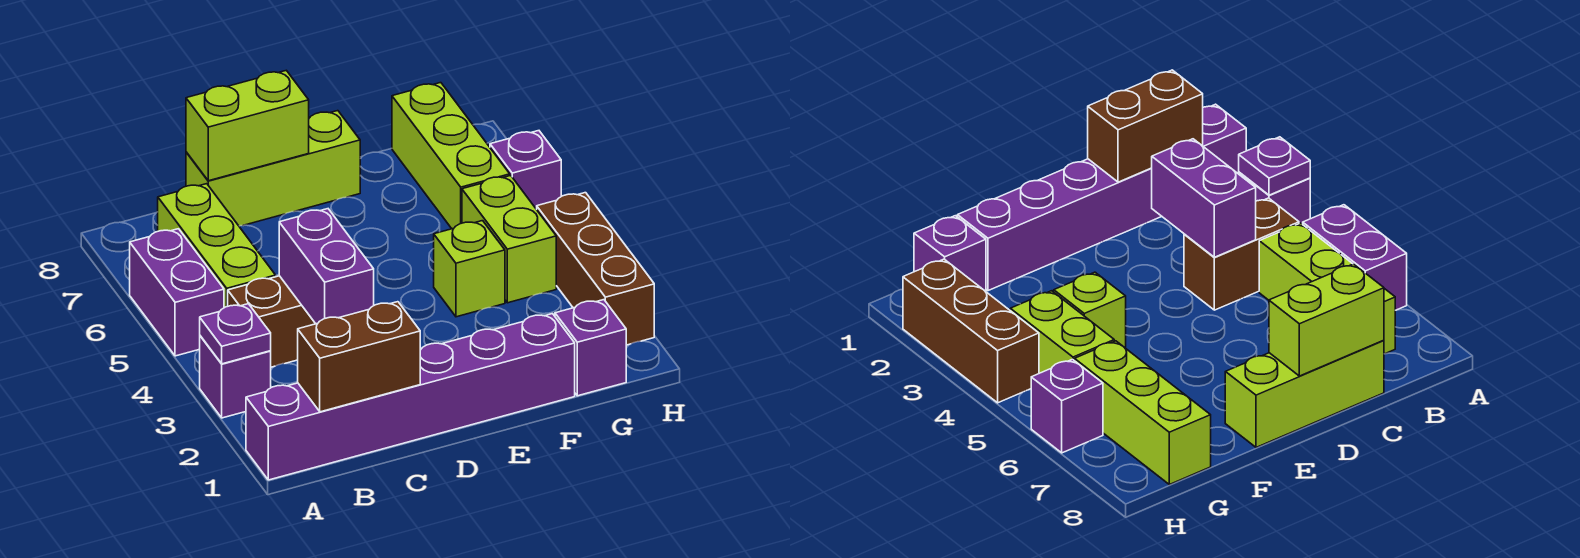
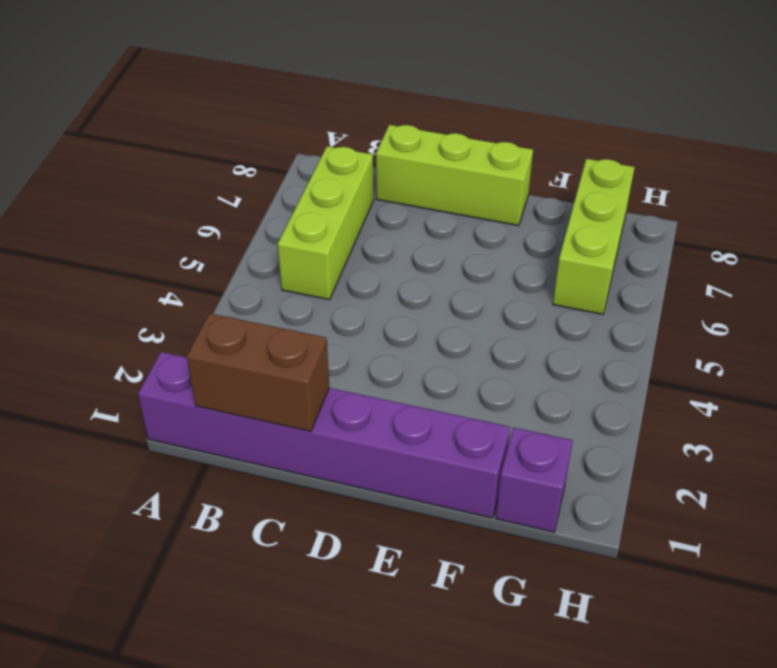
none -> purple 1x1 brick [200,336,271,418]
none -> purple 1x2 brick [130,229,224,356]
none -> brown 1x2 brick [228,276,315,367]

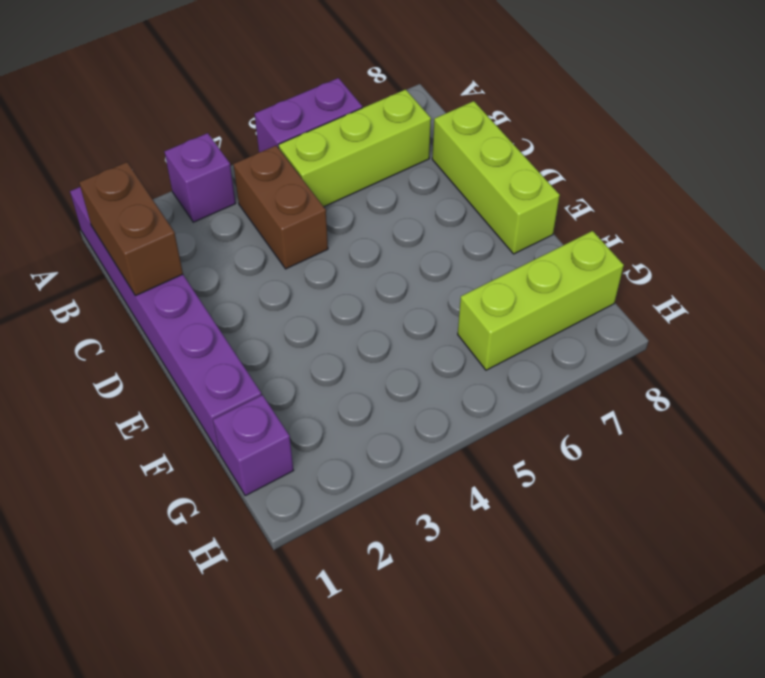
none -> lime 1x1 brick [434,221,505,317]
none -> lime 1x2 brick [462,176,556,303]
none -> brown 1x3 brick [537,193,654,345]

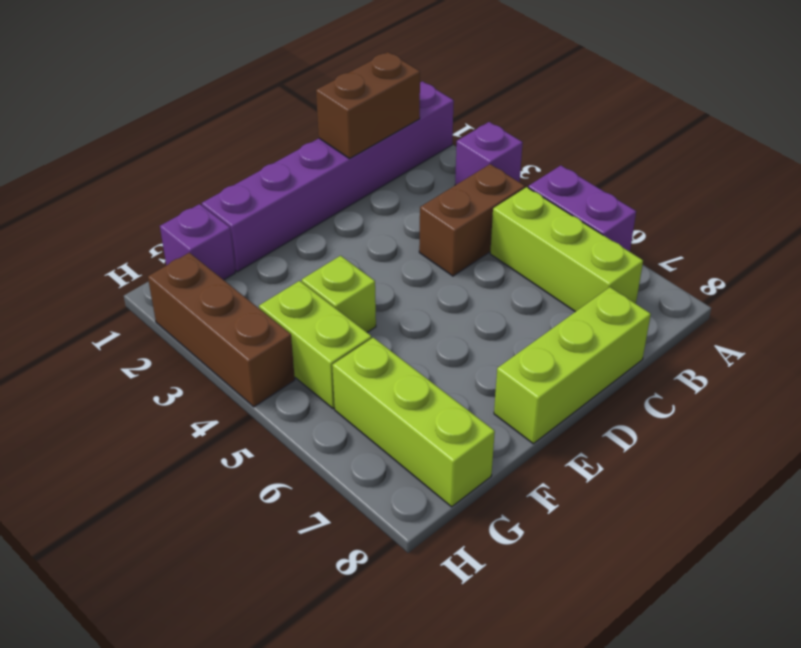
none -> purple 1x1 brick [490,131,561,209]
none -> purple 1x1 plate [200,304,271,364]
none -> purple 1x2 brick [279,209,374,324]

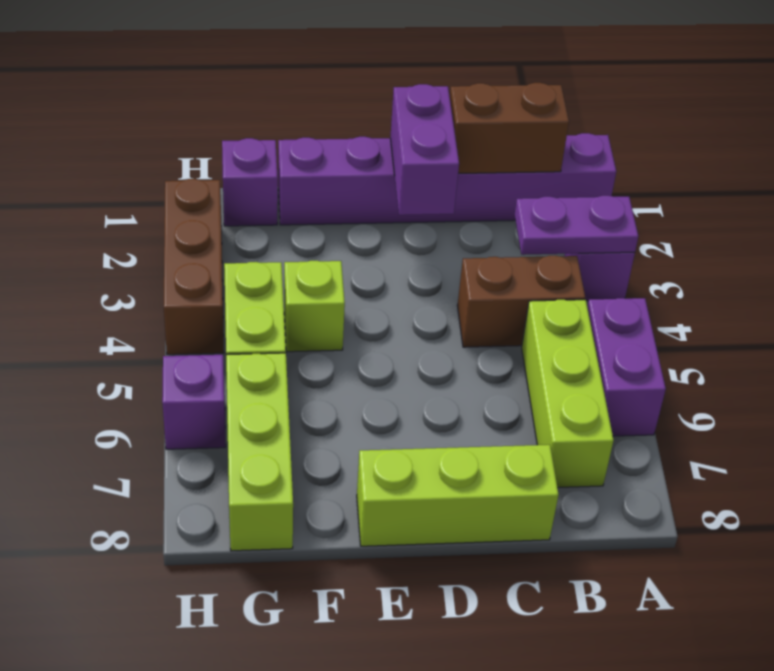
purple 1x2 plate [515,196,638,255] -> purple 1x1 plate [200,304,271,364]
purple 1x2 brick [390,84,459,215] -> purple 1x2 brick moved to [279,209,374,324]
none -> lime 1x2 brick [186,70,309,181]

